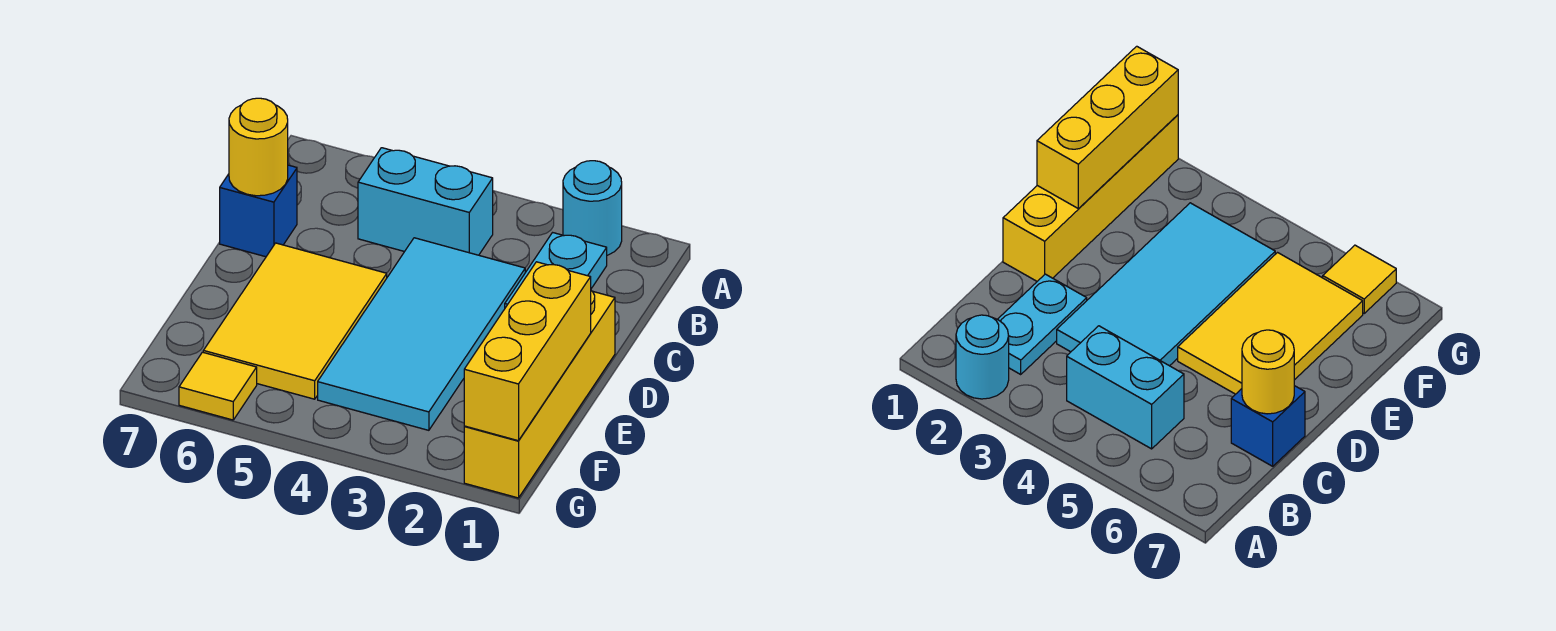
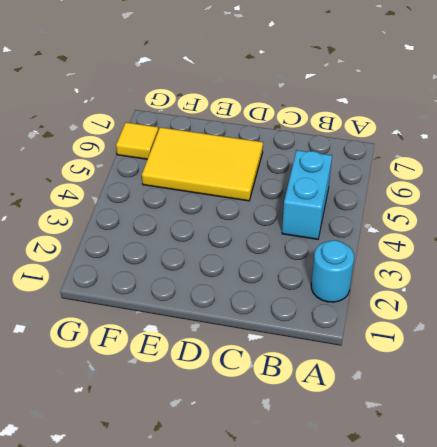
none -> cyan 1x2 plate [505,233,607,308]
none -> cyan 2x4 tile [318,238,525,430]

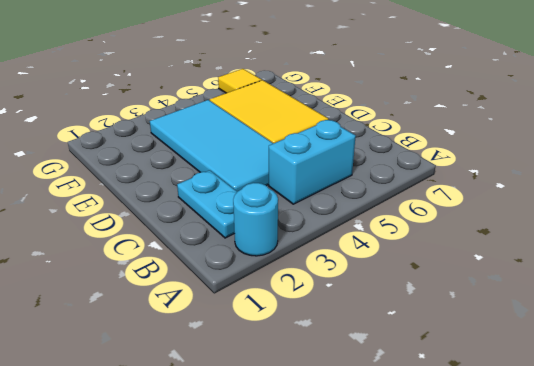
none -> blue 1x1 brick [220,165,297,257]
none -> yellow 1x4 brick [464,291,615,498]

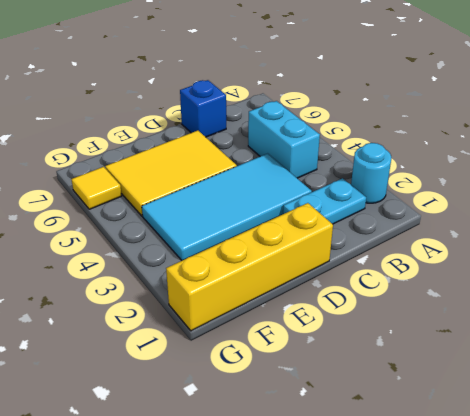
none -> yellow 1x1 round brick [229,98,288,196]
none -> yellow 1x3 brick [464,262,591,441]

